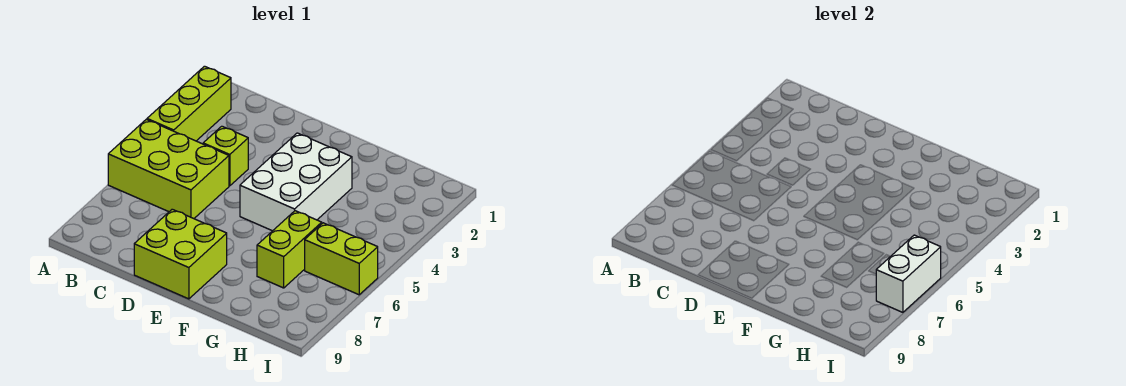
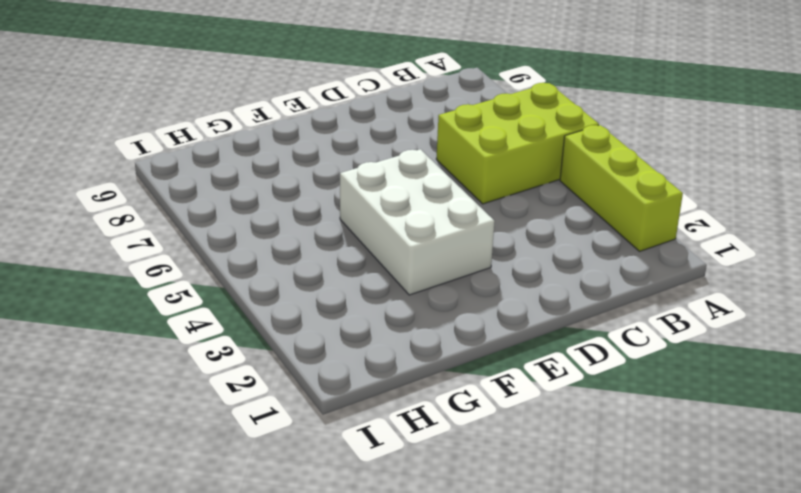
none -> lime 1x1 brick [203,126,248,186]
none -> lime 2x2 brick [134,209,227,299]

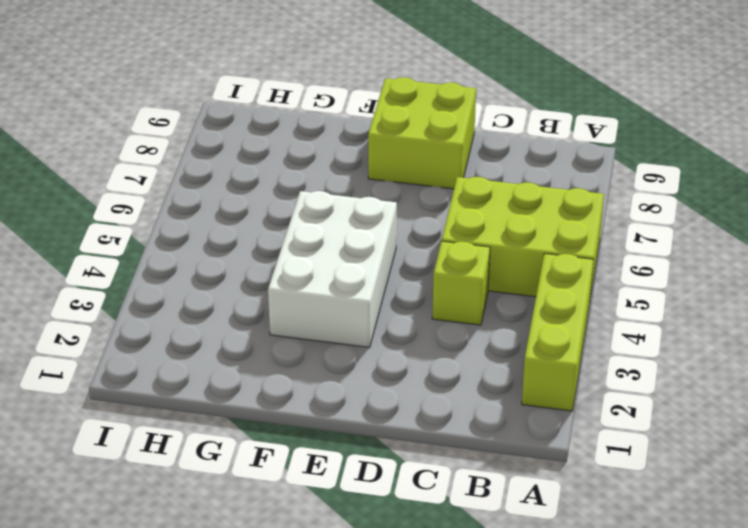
none -> lime 1x2 brick [257,211,322,288]
none -> lime 1x2 brick [305,223,378,295]

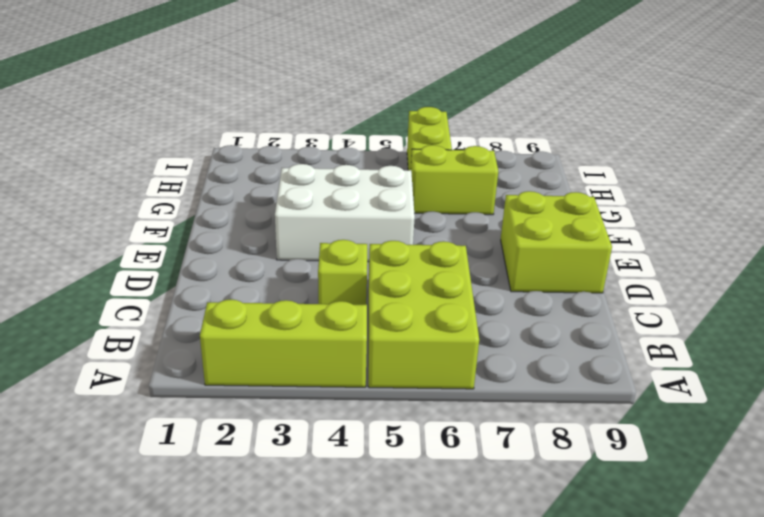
none -> white 1x2 brick [876,235,941,312]

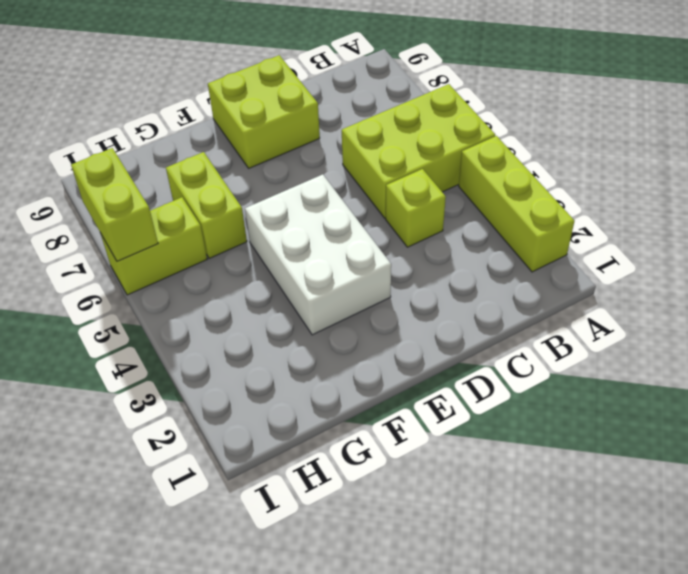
lime 1x2 brick [71,148,158,261] -> white 1x2 brick [876,235,941,312]

